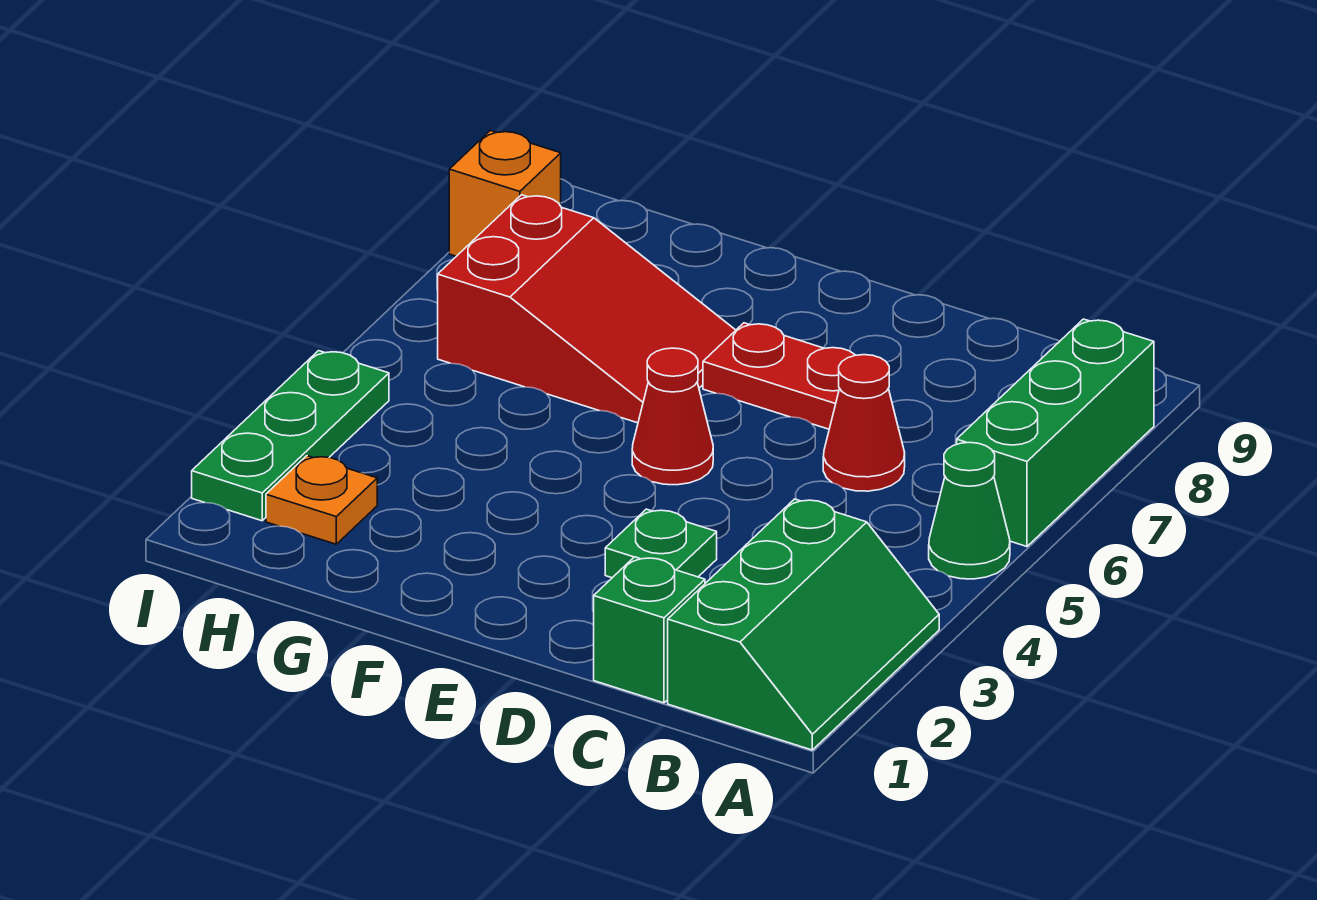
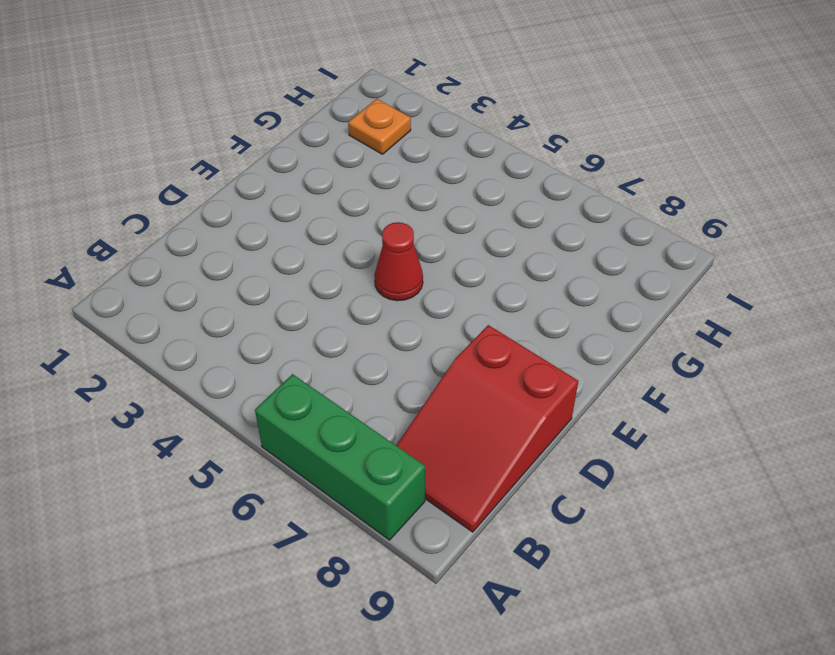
red 2x3 slope [396,325,578,532] -> red 2x3 slope moved to [438,195,736,423]
none -> green 2x3 slope [668,499,939,750]
none -> green 1x1 cone [929,442,1010,579]
none -> green 1x1 brick [594,557,705,703]

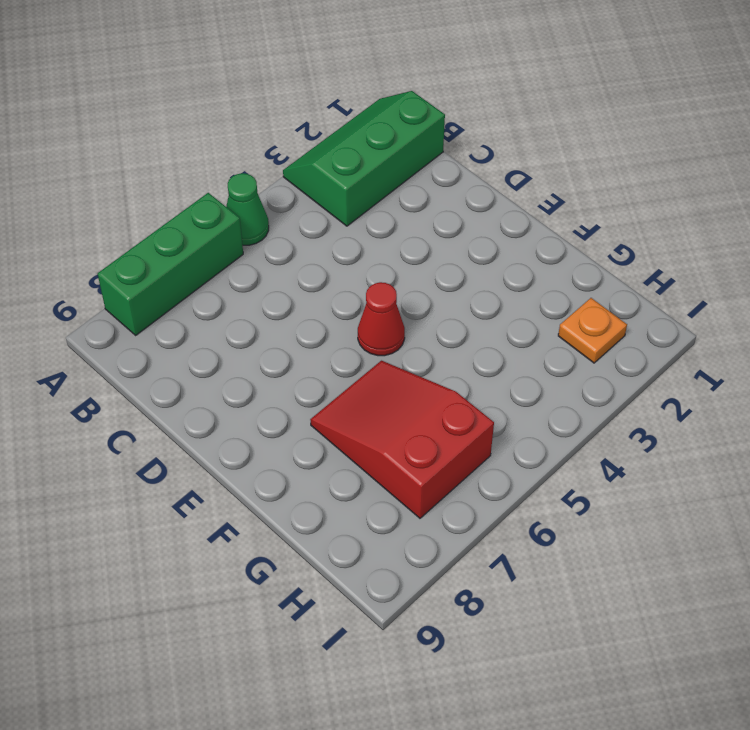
none -> green 1x1 brick [594,557,705,703]
none -> red 1x1 cone [823,355,905,491]
none -> green 1x1 plate [605,509,717,578]

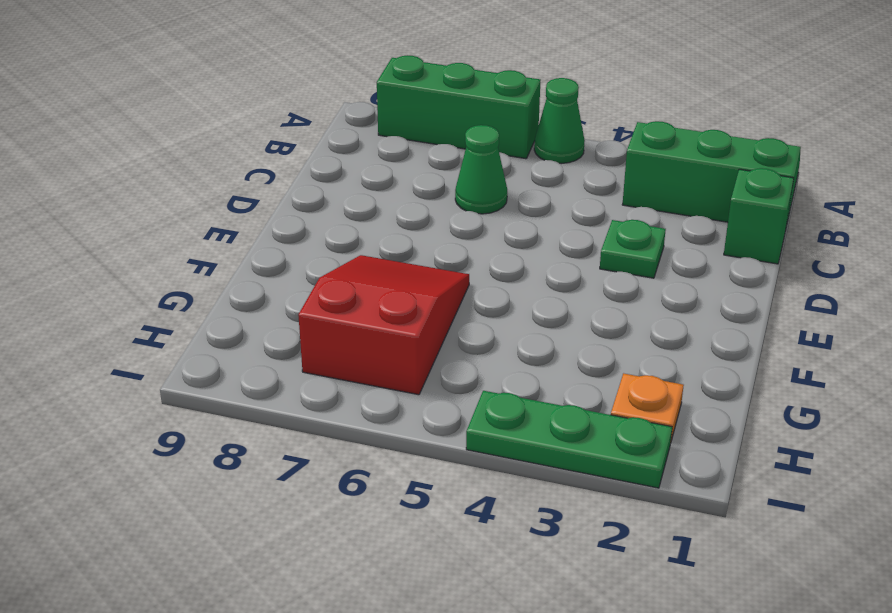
green 1x1 cone [455,125,507,214] -> red 1x1 cone [823,355,905,491]
none -> red 1x2 plate [703,323,855,429]
none -> red 1x1 cone [632,348,713,485]
none -> orange 1x1 brick [449,131,561,256]

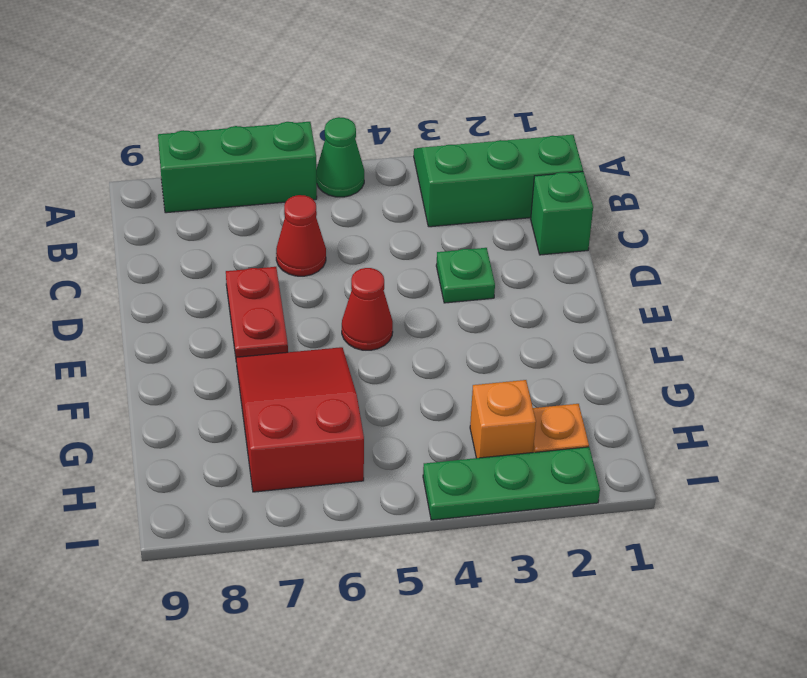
orange 1x1 brick [470,380,536,458] -> orange 1x1 brick moved to [449,131,561,256]

